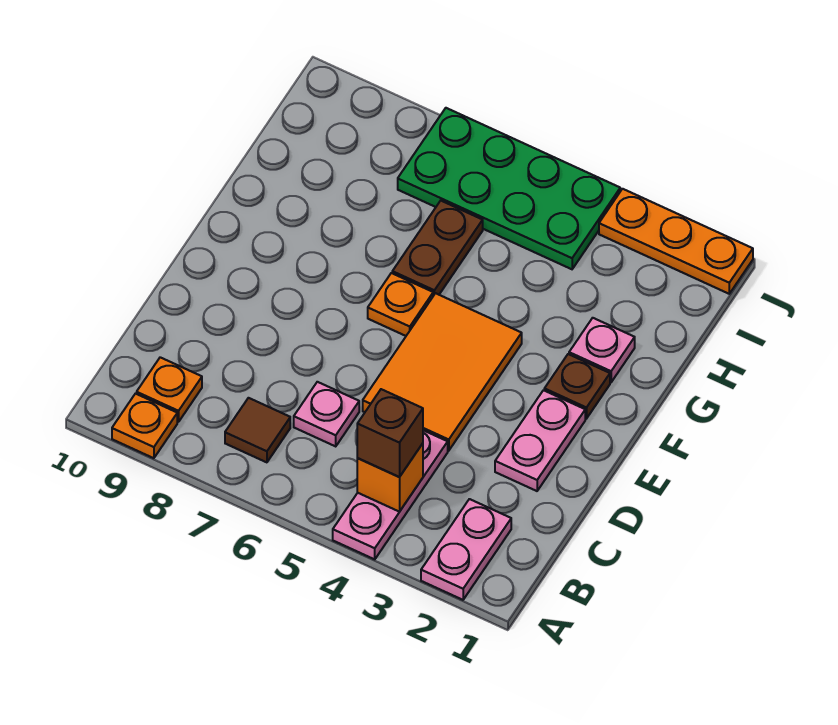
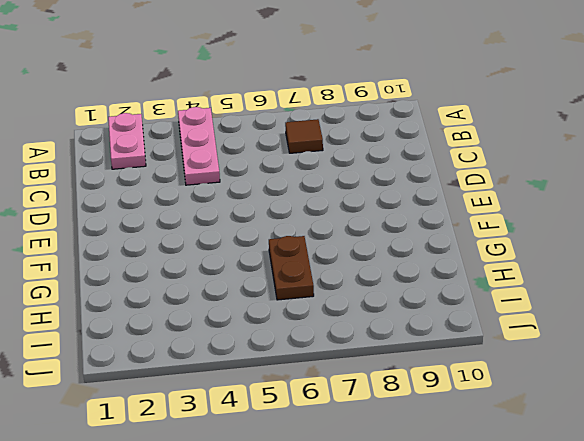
none -> orange 1x1 plate [112,394,177,458]
none -> orange 1x1 plate [137,357,202,422]
none -> pink 1x1 plate [294,382,359,446]

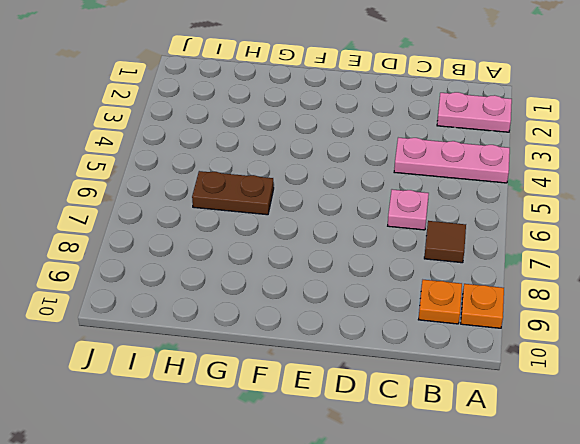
none -> pink 1x2 plate [495,390,585,491]
none -> orange 2x3 tile [363,293,522,451]
none -> brown 1x1 plate [544,354,610,419]

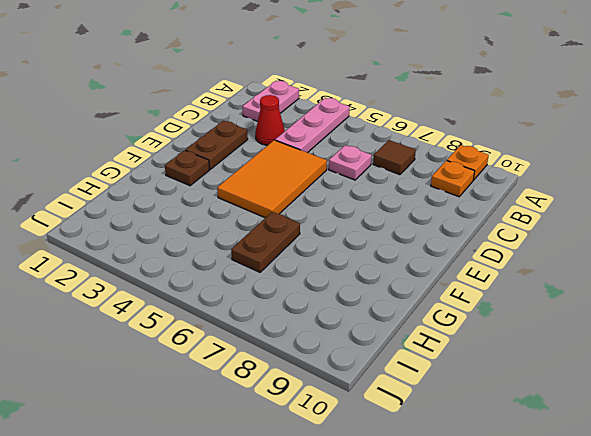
red 1x1 cone [255,95,285,145] -> none
brown 1x2 plate [186,121,248,169] -> pink 1x2 plate [495,390,585,491]
none -> orange 1x1 plate [368,273,433,336]
none -> pink 1x1 plate [569,318,635,382]
none -> green 2x4 plate [398,108,620,269]

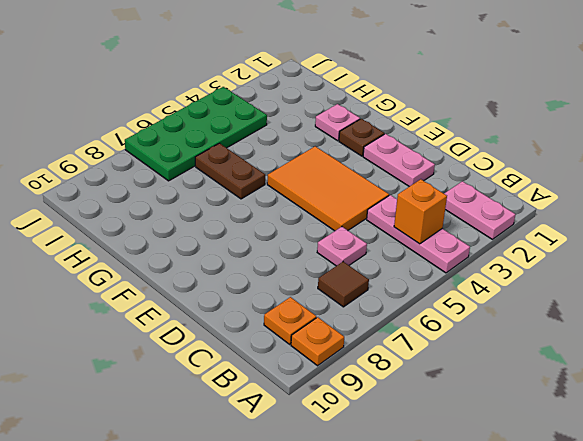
none -> orange 1x1 plate [368,273,433,336]
none -> orange 1x3 plate [599,189,753,294]
none -> brown 1x1 brick [357,389,423,477]

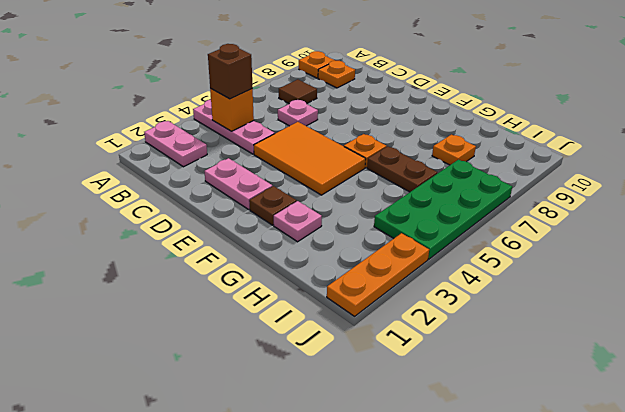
orange 1x1 plate [432,135,476,165] -> none

